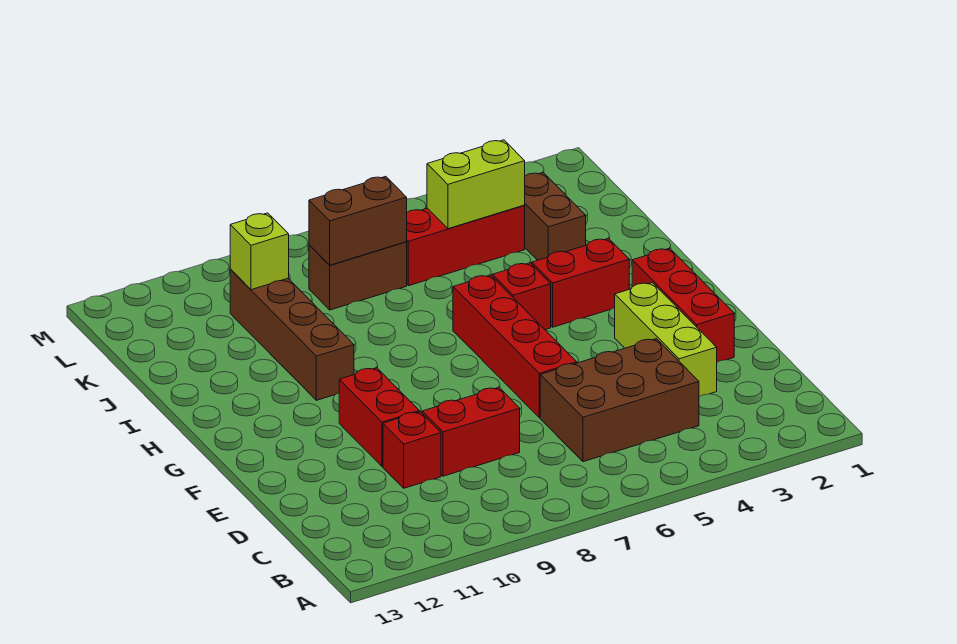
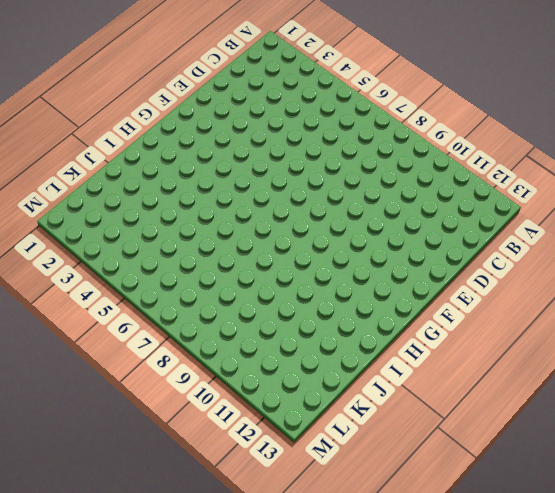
none -> brown 2x3 brick [540,339,699,462]
none -> lime 1x3 brick [615,283,717,397]
none -> red 1x2 brick [422,387,520,476]

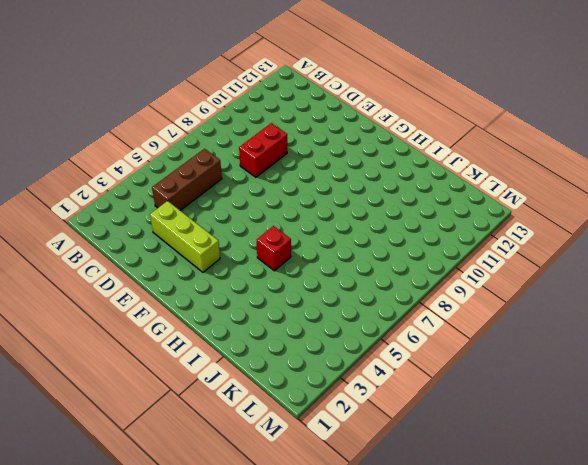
brown 1x3 brick [152,149,222,211] -> brown 2x3 brick [540,339,699,462]
none -> red 1x1 brick [383,412,441,488]
none -> red 1x3 brick [632,248,734,362]
none -> red 1x4 brick [453,275,577,418]

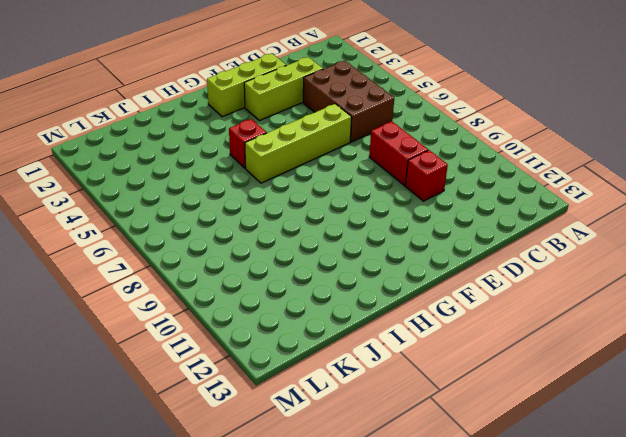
lime 1x3 brick [207,53,286,117] -> red 1x3 brick [632,248,734,362]
lime 1x4 brick [245,104,352,183] -> red 1x4 brick [453,275,577,418]
none -> red 1x2 brick [339,368,419,466]
none -> red 1x2 brick [532,238,629,327]
none -> brown 1x4 brick [230,270,354,400]

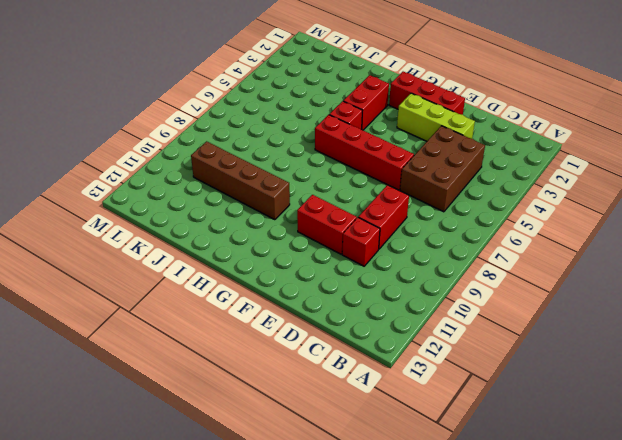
none -> brown 1x2 brick [524,173,586,260]
none -> red 1x3 brick [407,205,525,286]
none -> brown 1x2 brick [309,242,407,310]

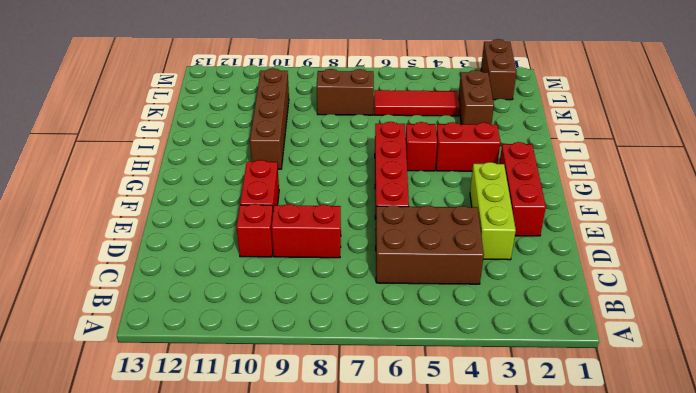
red 1x3 tile [374,90,460,116] -> red 1x3 brick [407,205,525,286]
brown 1x2 brick [481,39,517,100] -> brown 1x2 brick turned to [309,176,407,265]
none -> lime 1x2 brick [427,140,525,229]
none -> lime 1x1 brick [230,213,289,290]

